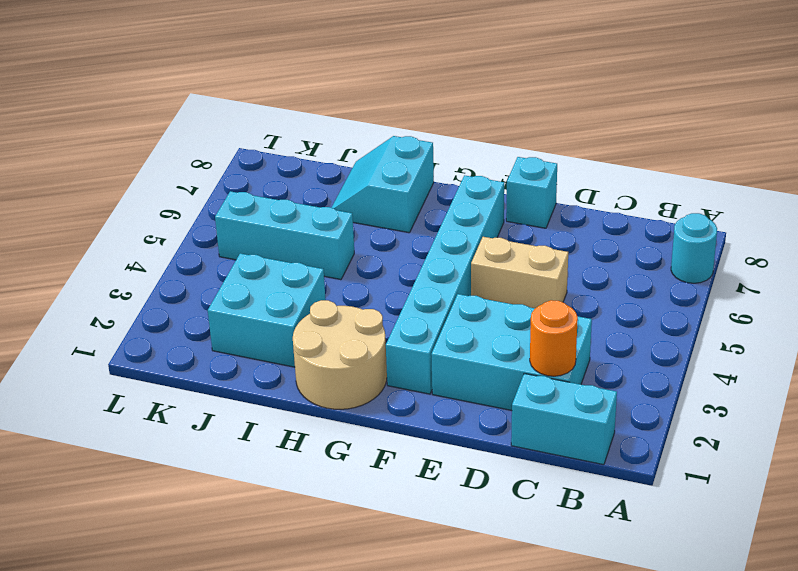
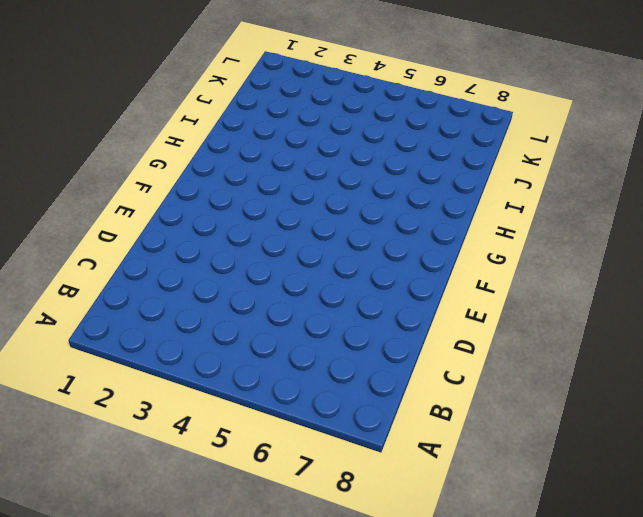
none -> cyan 1x1 round brick [671,213,717,283]
none -> cyan 1x2 brick [511,373,617,465]

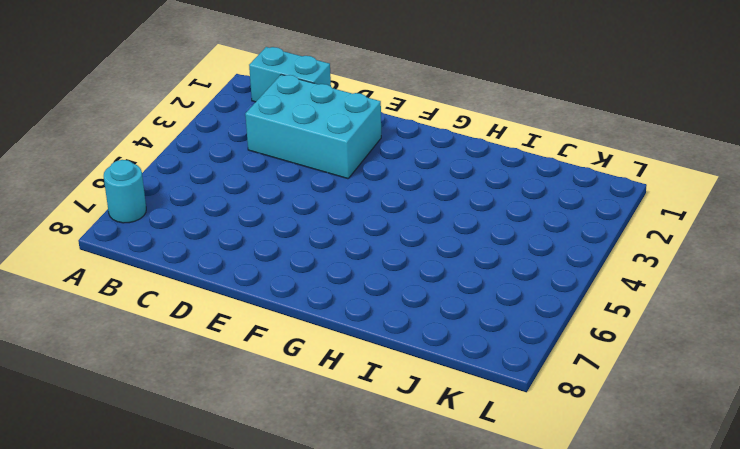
none -> tan 1x2 brick [471,237,568,308]
none -> cyan 1x1 brick [506,157,557,228]

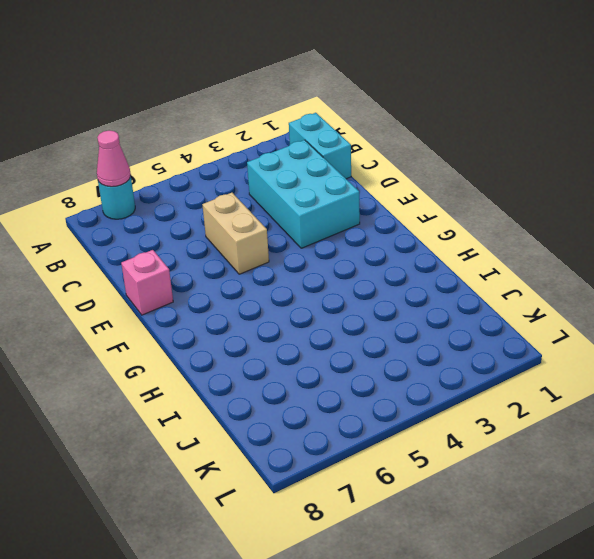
pink 1x1 cone [97,131,131,187] -> none
pink 1x1 brick [121,250,173,315] -> cyan 1x1 brick [506,157,557,228]
none -> cyan 1x6 brick [386,175,504,394]
none -> tan 2x2 round brick [293,300,387,409]

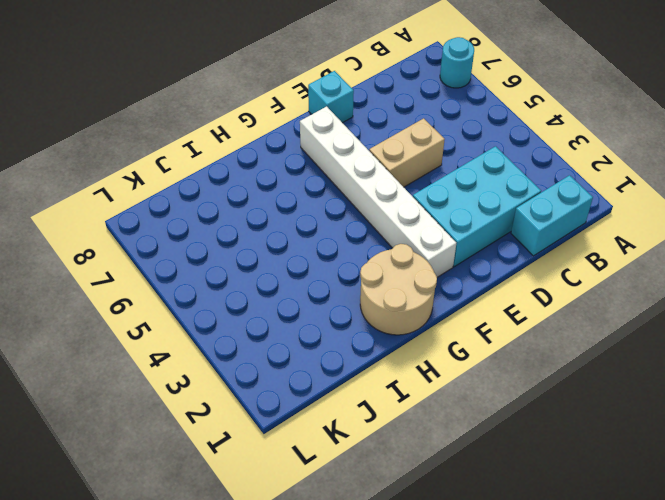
white 1x6 brick [300,106,456,277] -> cyan 1x6 brick [386,175,504,394]
none -> cyan 2x2 slope [331,136,434,233]
none -> cyan 2x2 brick [208,253,326,367]

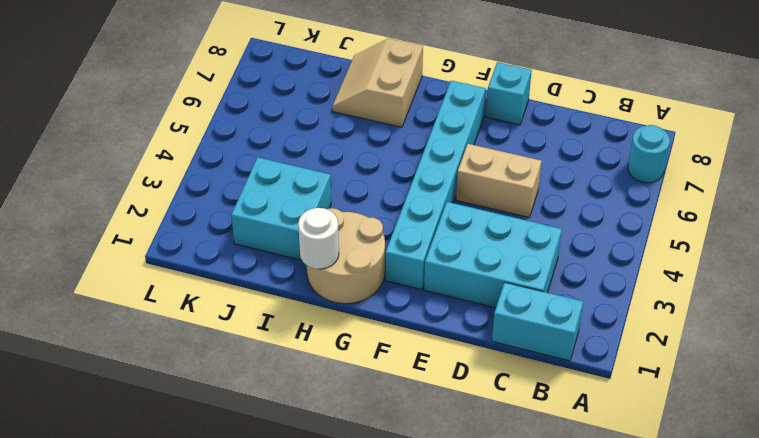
white 1x1 round brick [298,208,339,269] -> none
tan 2x2 slope [332,38,423,127] -> cyan 2x2 slope [331,136,434,233]
none -> cyan 1x3 brick [215,191,354,280]
none -> orange 1x1 round brick [530,300,578,376]

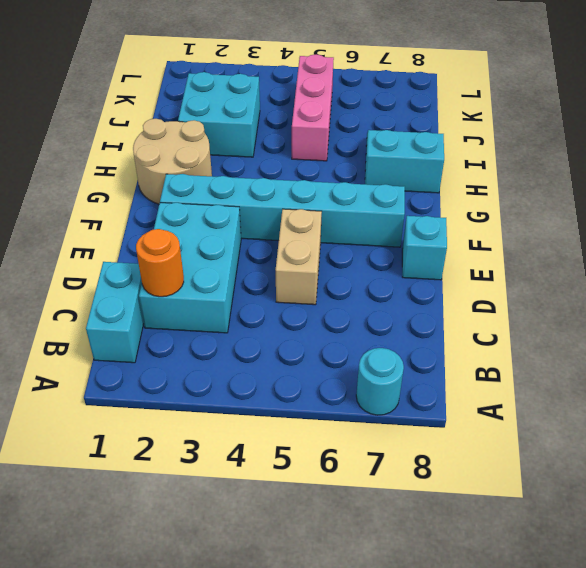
pink 1x3 brick [292,54,334,161] -> cyan 1x3 brick [215,191,354,280]

